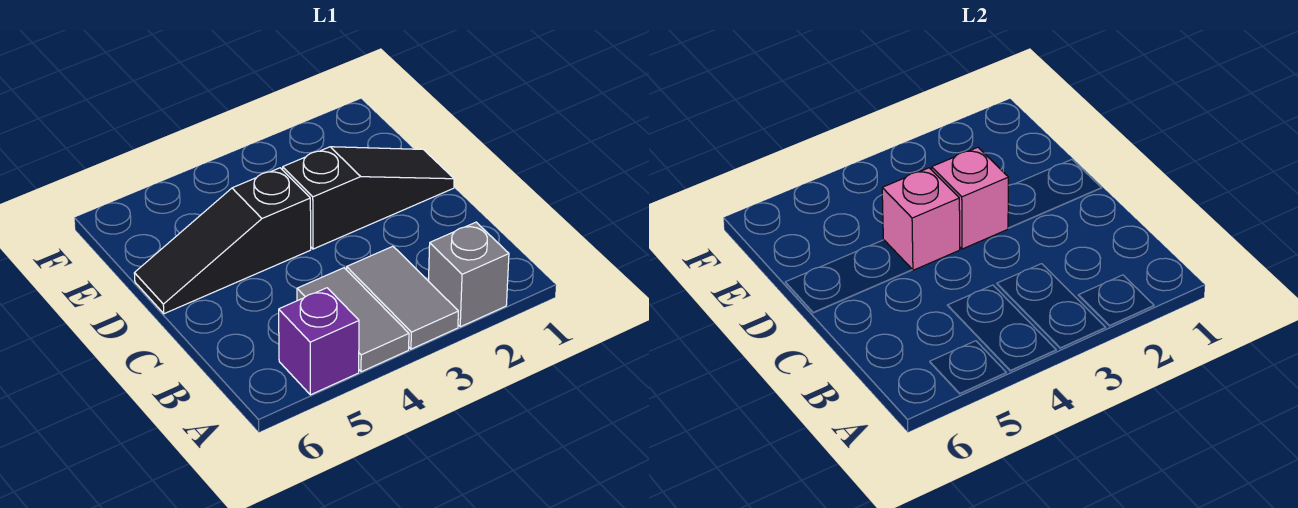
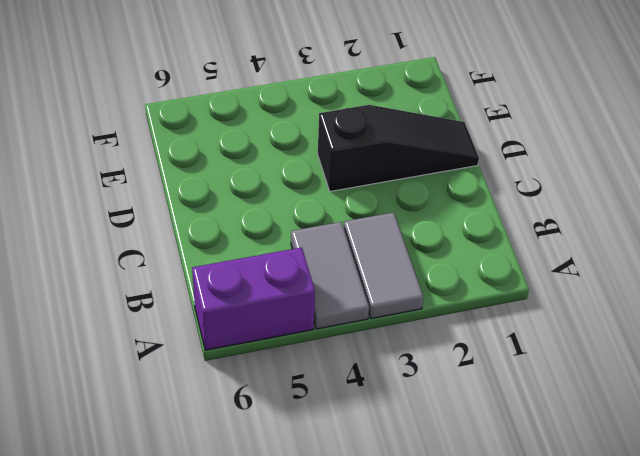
purple 1x2 brick [192,247,315,350] -> purple 1x1 brick [279,288,359,395]
none -> grey 1x1 brick [429,222,509,327]
none -> black 1x3 slope [134,168,311,314]

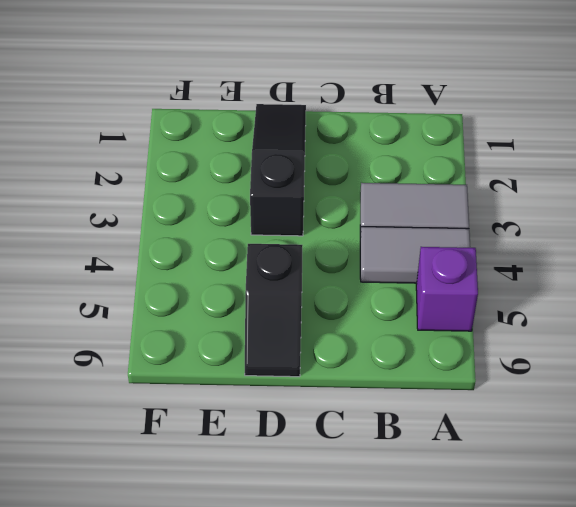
black 1x2 slope [245,244,302,377] -> black 1x3 slope [134,168,311,314]
none -> grey 1x1 brick [429,222,509,327]
none -> pink 1x1 brick [932,147,1008,249]

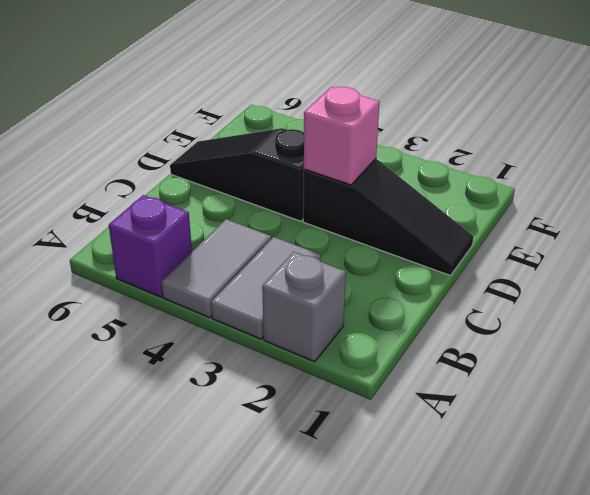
none -> pink 1x1 brick [882,168,960,270]

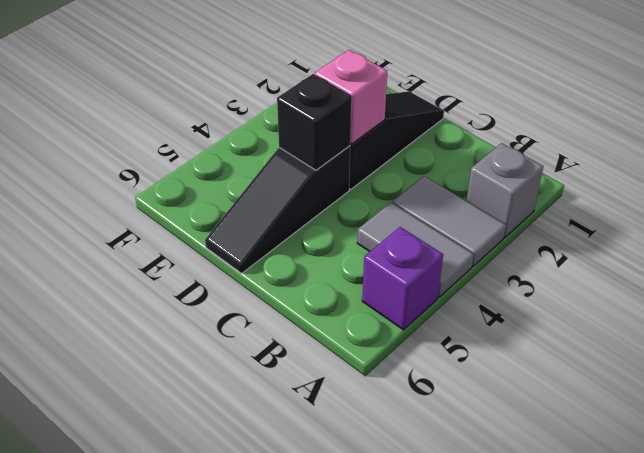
black 1x1 brick [277,74,352,170] -> pink 1x1 brick [882,168,960,270]

